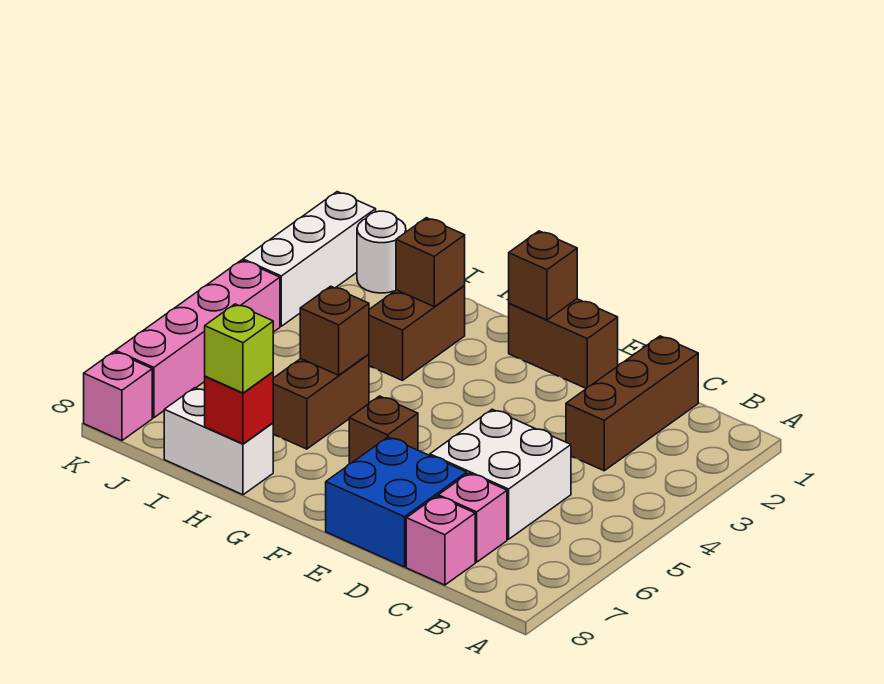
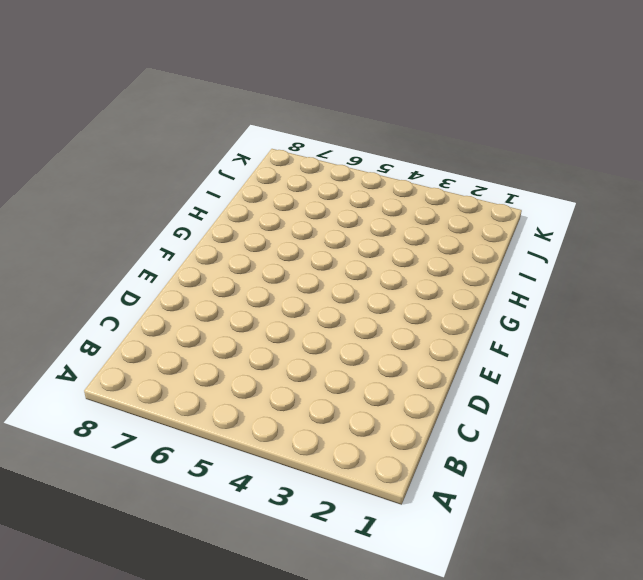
none -> brown 1x3 brick [566,336,698,471]
none -> white 2x2 brick [430,409,571,539]
none -> pink 1x1 brick [438,473,507,562]

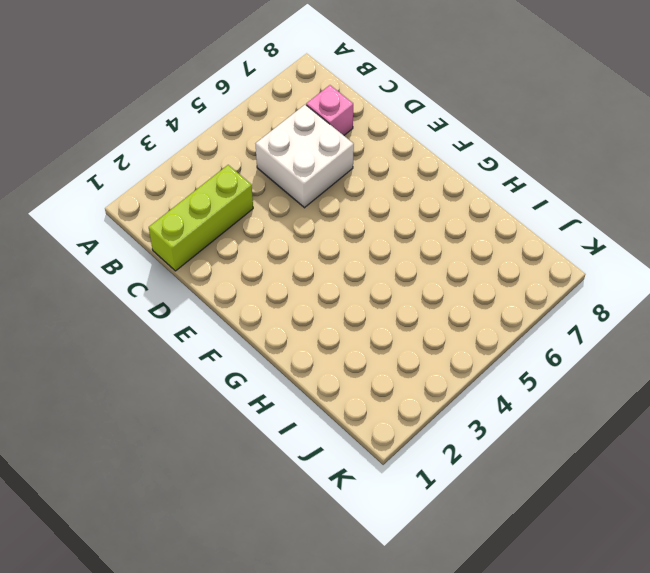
lime 1x3 brick [149,165,253,271] -> brown 1x3 brick [566,336,698,471]
none -> pink 1x1 brick [406,496,475,585]
none -> blue 2x2 brick [326,437,467,567]
none -> brown 1x2 brick [509,299,618,388]

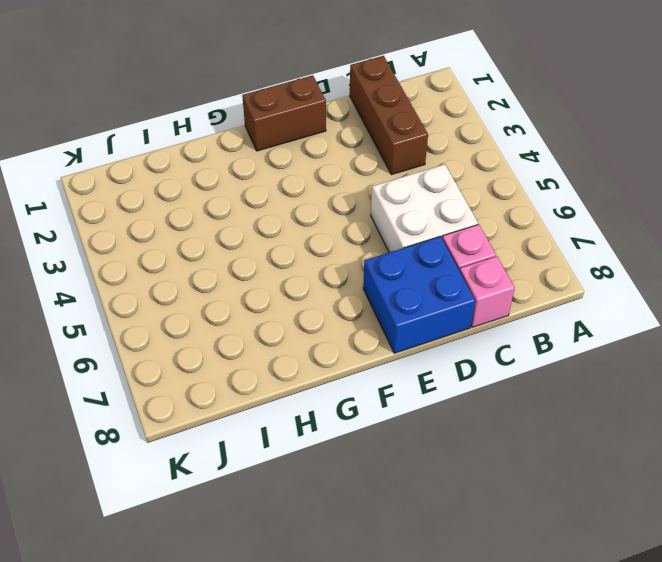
none -> brown 1x1 brick [349,396,418,464]
none -> brown 1x2 brick [369,286,465,380]
none -> brown 1x2 brick [273,354,369,449]

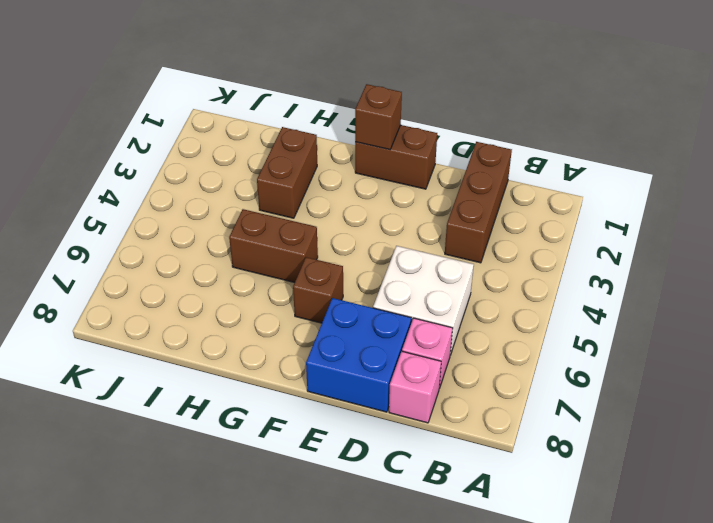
brown 1x2 brick [229,209,318,283] -> brown 1x2 brick turned to [273,354,369,449]
none -> white 1x2 brick [164,388,273,495]
none -> white 1x1 round brick [357,211,406,293]
none -> white 1x3 brick [243,192,376,326]

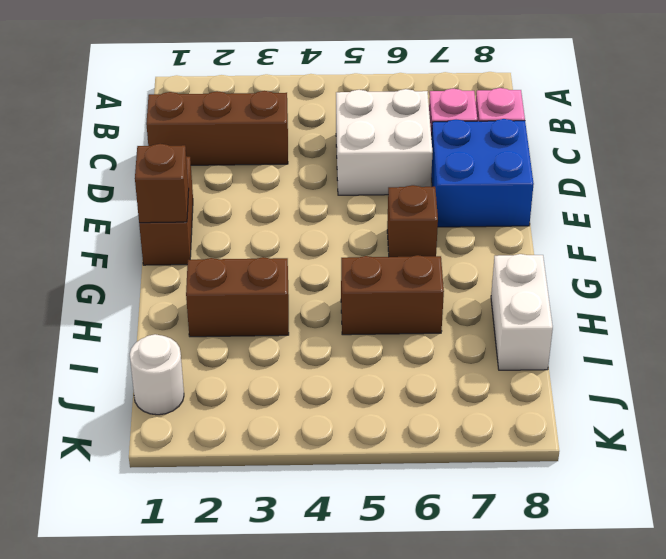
none -> white 1x3 brick [243,192,376,326]
none -> pink 1x4 brick [115,260,280,418]
none -> pink 1x1 brick [84,352,152,441]

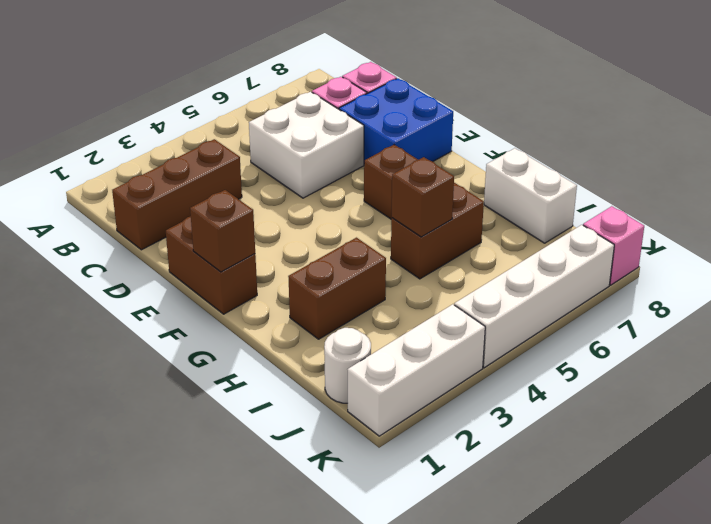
white 1x4 brick [454,225,614,368] -> pink 1x4 brick [115,260,280,418]
none -> brown 1x1 brick [396,218,465,307]
none -> red 1x1 brick [205,372,273,444]
none -> lime 1x1 brick [205,304,273,393]

